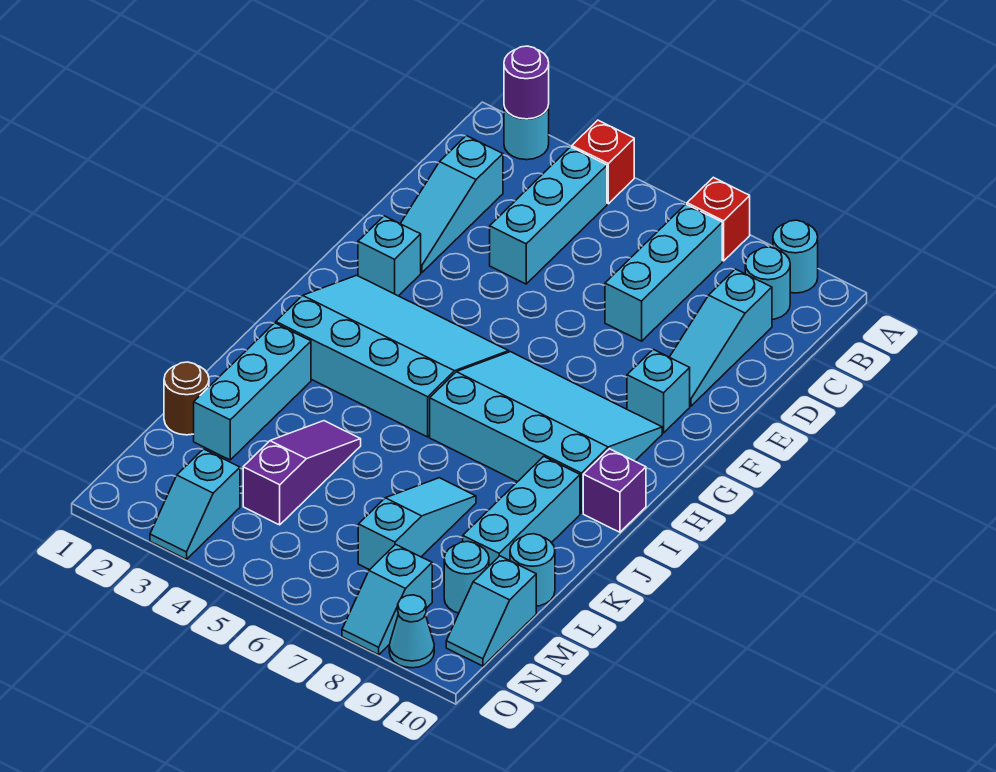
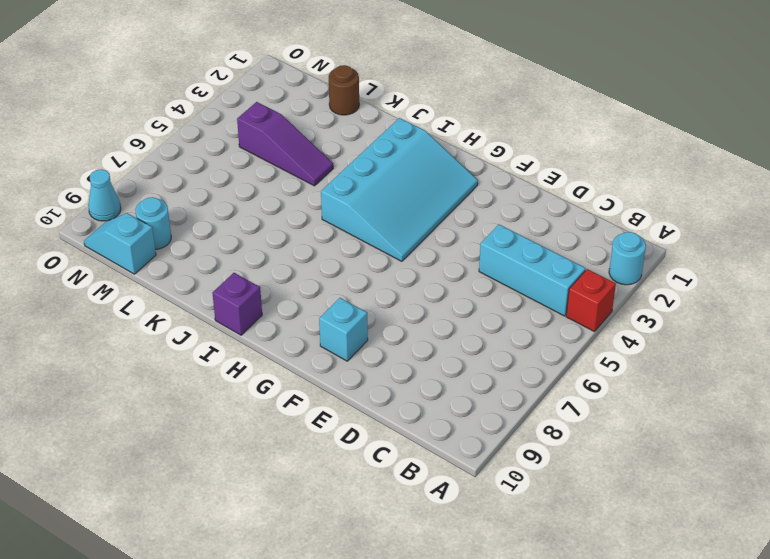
none -> red 1x1 brick [687,177,750,261]
none -> cyan 1x1 round brick [773,220,818,293]
none -> cyan 1x3 brick [605,204,722,341]

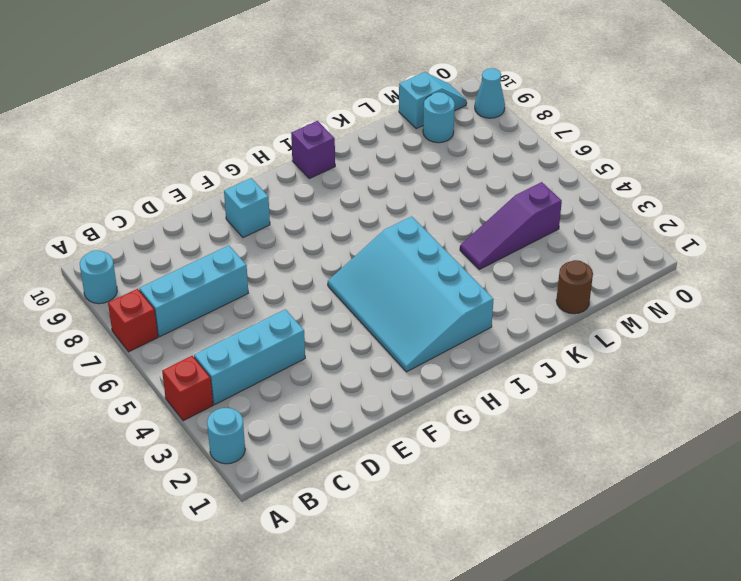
none -> cyan 1x1 round brick [745,247,790,319]
none -> cyan 1x3 slope [400,136,503,273]
none -> cyan 1x3 slope [670,269,772,406]

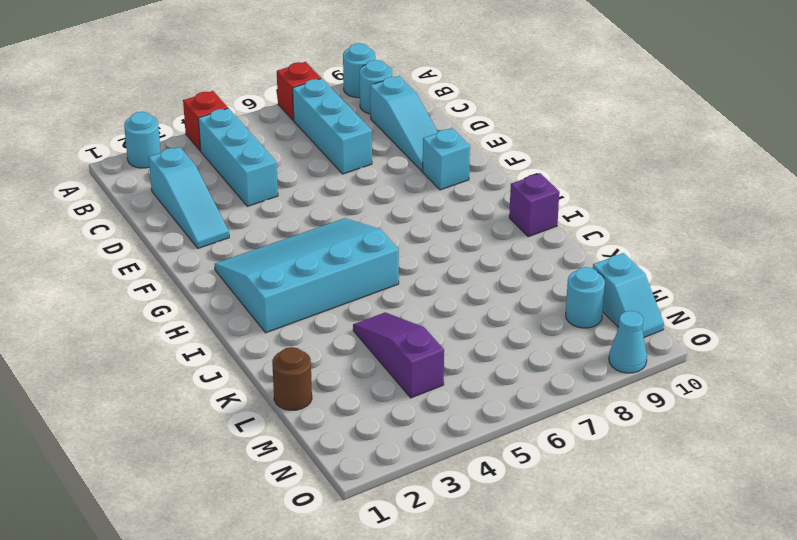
none -> cyan 1x1 brick [358,216,421,296]
none -> cyan 3x4 slope [430,352,662,513]
none -> cyan 1x3 brick [194,323,311,460]

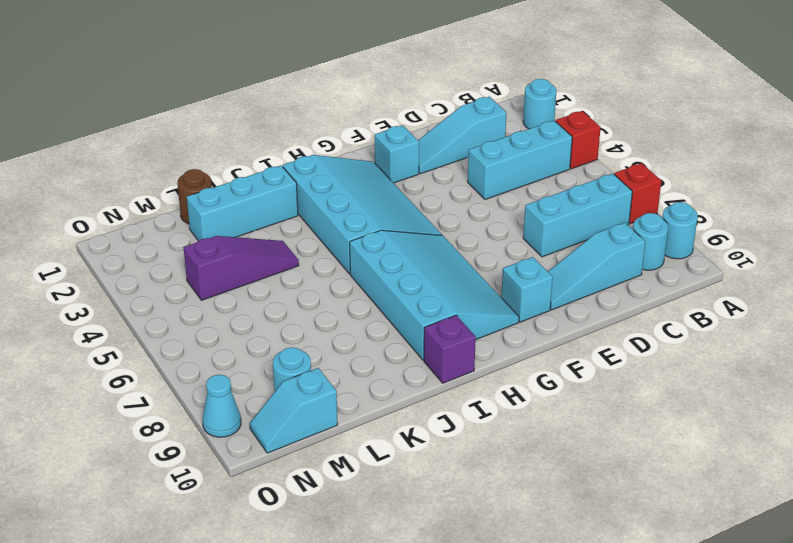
none -> cyan 1x3 brick [463,456,580,566]
none -> cyan 1x3 slope [358,478,476,570]
none -> cyan 1x1 round brick [510,534,555,606]

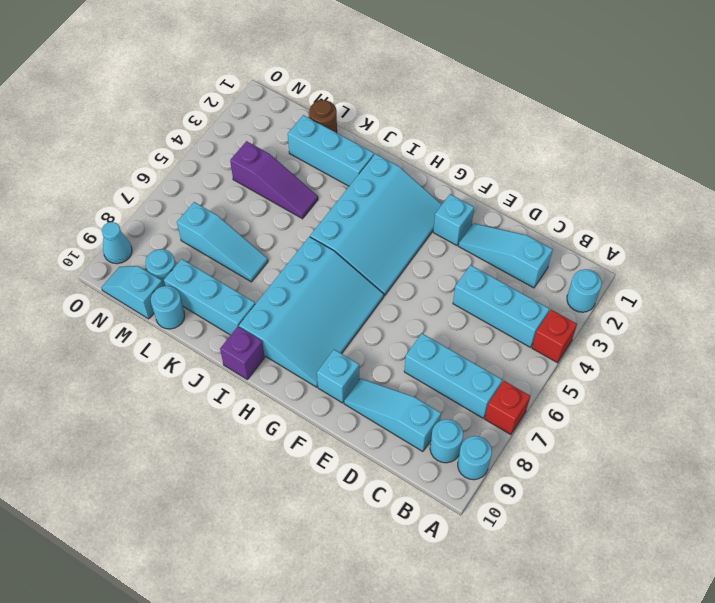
none -> cyan 1x2 slope [150,449,240,559]
none -> cyan 1x2 slope [342,544,432,655]
none -> purple 1x1 round brick [504,46,549,119]

